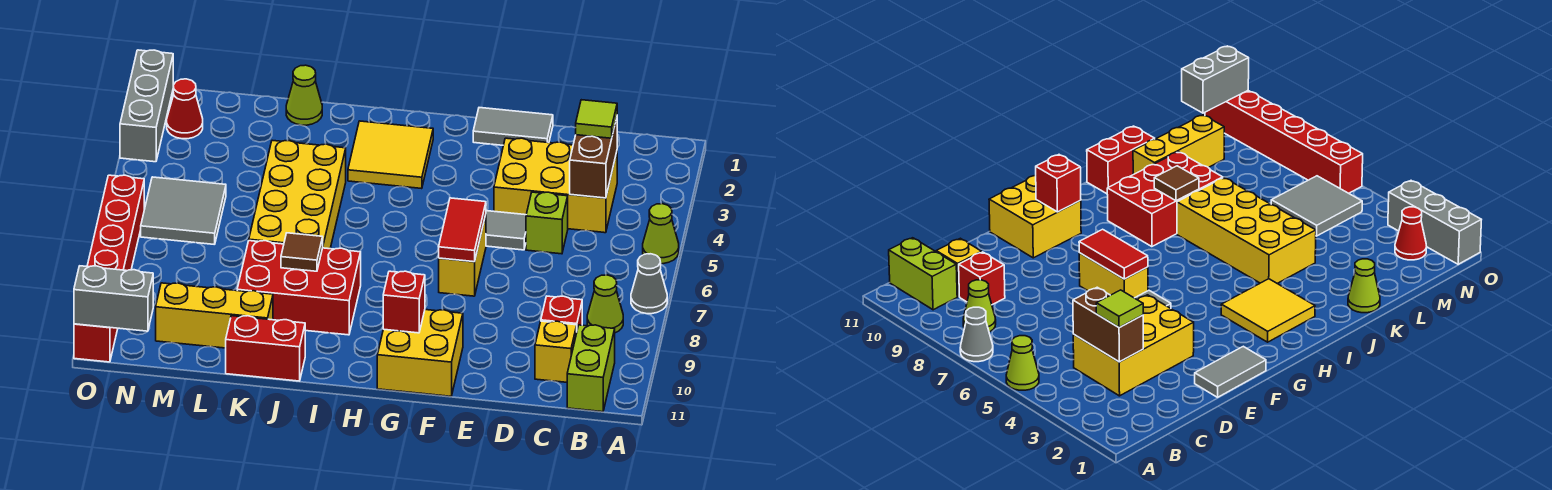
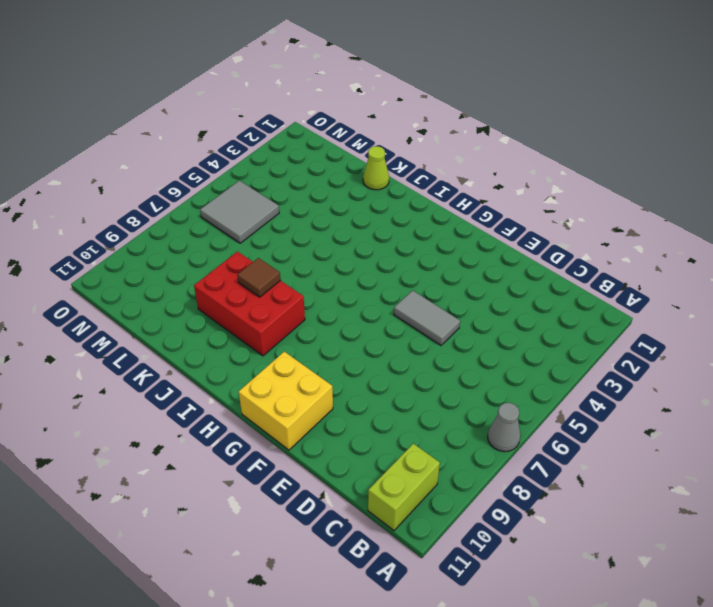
none -> lime 1x1 cone [643,204,679,264]
none -> lime 1x1 cone [587,275,623,333]
none -> yellow 2x3 brick [494,138,617,233]

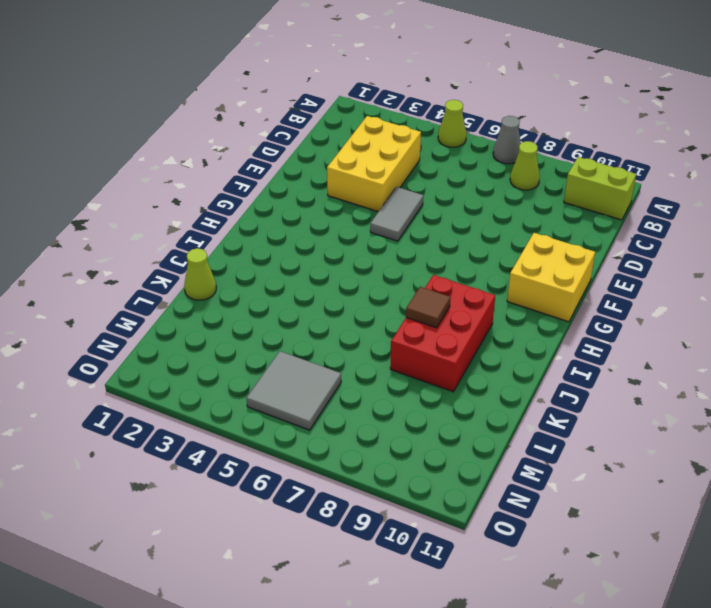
none -> red 1x1 brick [541,296,582,329]
none -> yellow 1x1 brick [535,321,577,382]
none -> lime 1x1 brick [526,192,568,254]

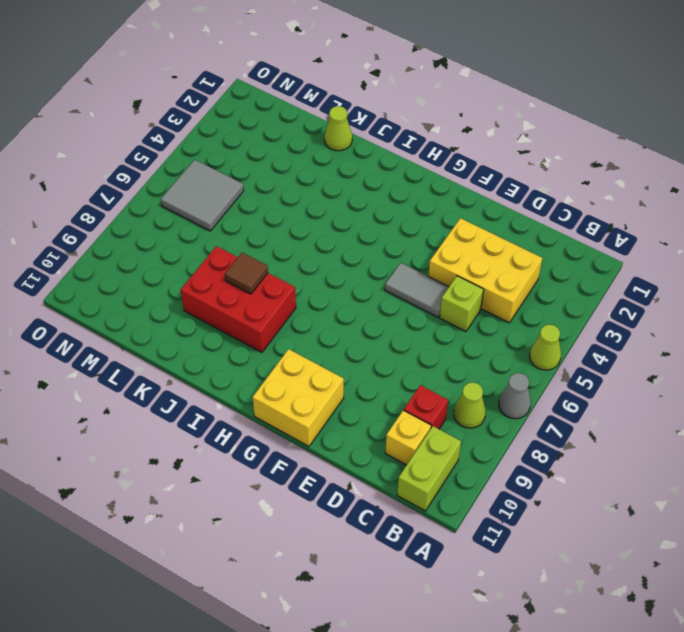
none -> grey 1x2 tile [473,108,553,145]
none -> yellow 1x2 brick [439,215,486,296]
none -> yellow 2x2 tile [348,121,433,189]

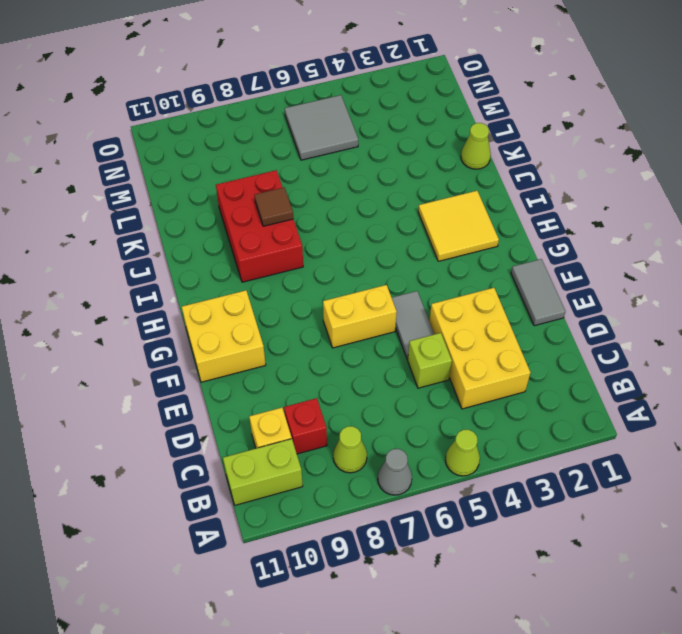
none -> yellow 2x4 brick [249,140,346,249]
none -> red 1x2 brick [226,316,305,381]
none -> yellow 1x3 brick [156,283,273,348]

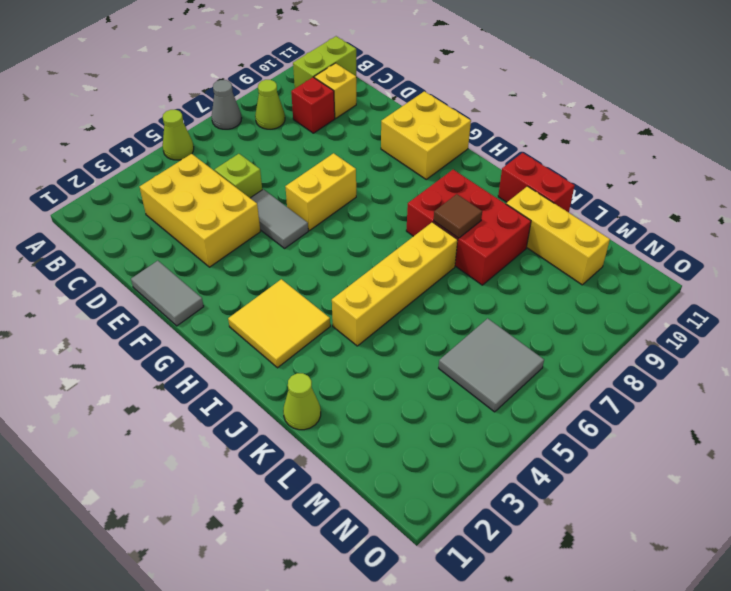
yellow 1x4 brick [332,222,458,346] -> yellow 2x4 brick [249,140,346,249]
none -> red 1x1 cone [167,79,203,139]
none -> grey 1x3 brick [120,50,173,162]
none -> red 1x6 brick [74,175,144,362]

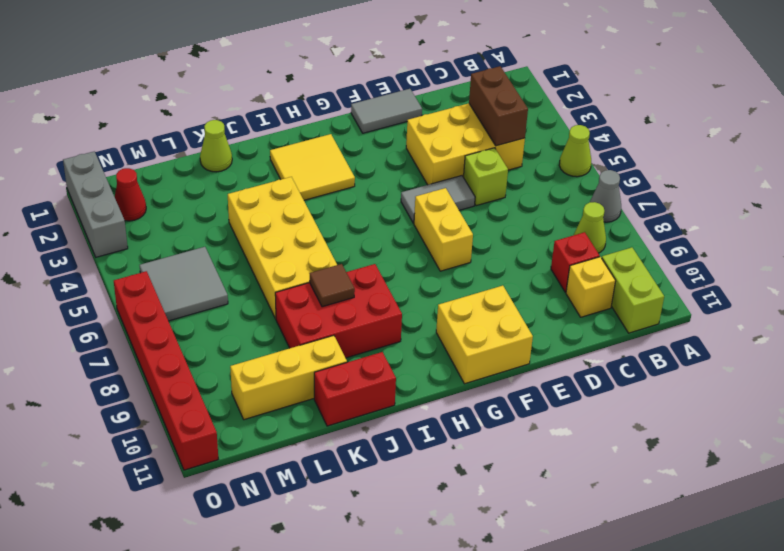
none -> red 1x2 tile [439,198,486,262]
none -> red 1x1 brick [383,271,425,333]
none -> grey 1x2 brick [74,266,153,331]

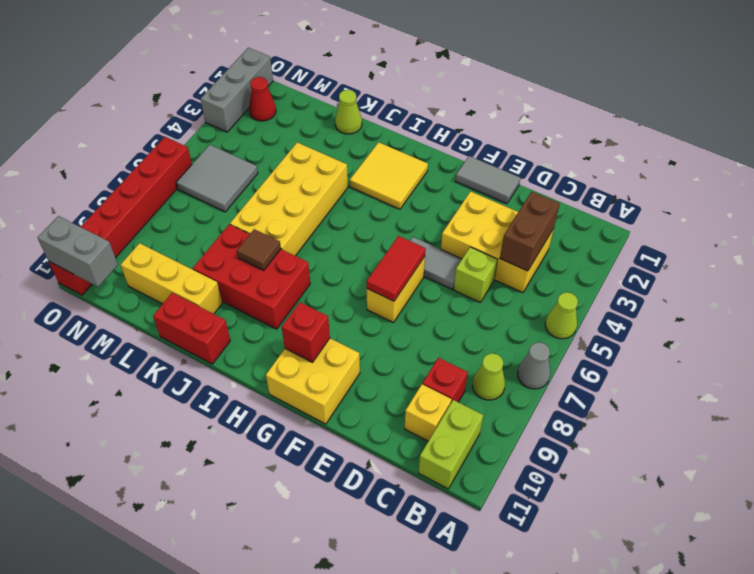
none -> lime 1x1 tile [576,100,617,138]

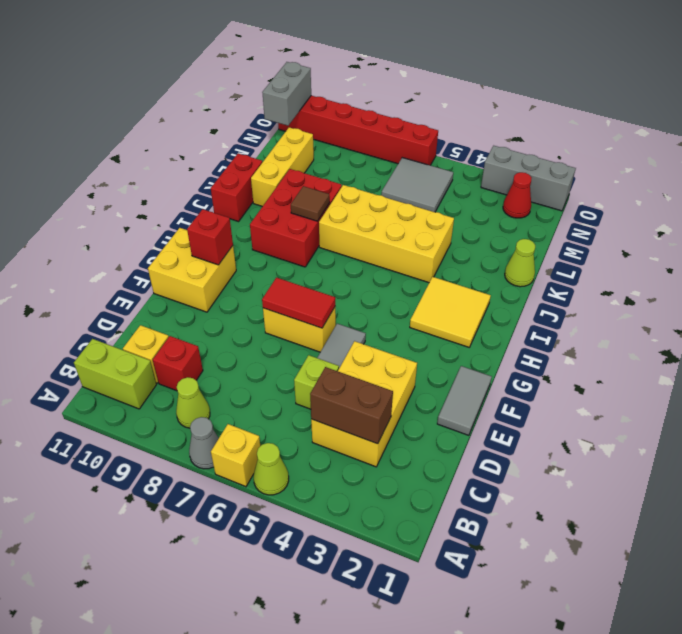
yellow 1x1 brick [211,424,260,487] -> none
none -> lime 1x1 tile [576,100,617,138]

